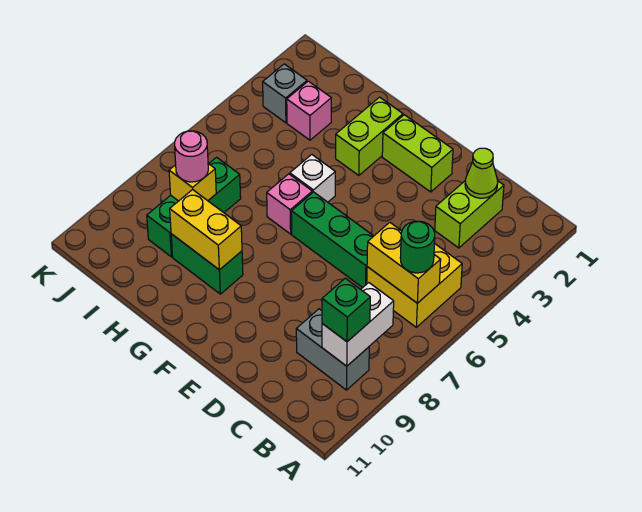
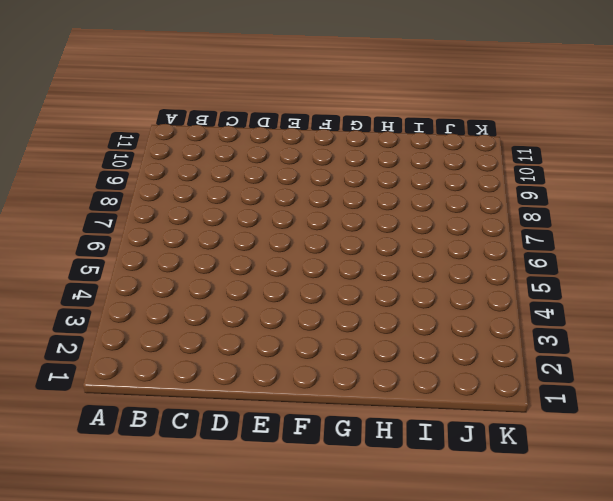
none -> yellow 2x2 brick [367,244,462,327]
none -> grey 1x2 brick [296,309,369,390]
none -> lime 1x2 brick [435,181,504,248]

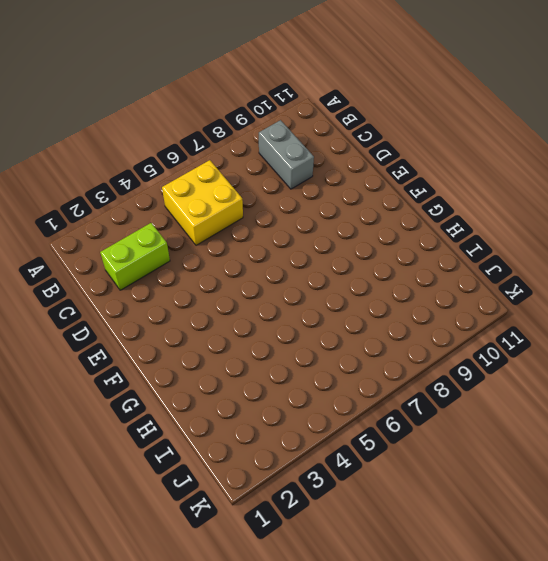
none -> green 1x3 brick [291,192,373,288]
none -> lime 1x2 brick [382,115,453,192]
none -> lime 1x2 brick [336,97,403,176]

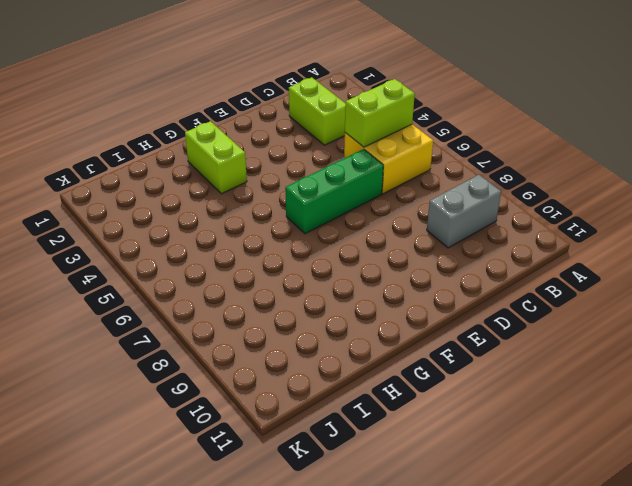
lime 1x2 brick [345,79,415,147] -> lime 1x2 brick moved to [382,115,453,192]
none -> white 1x1 brick [290,155,335,202]
none -> pink 1x1 brick [267,174,312,234]
none -> green 1x2 brick [171,234,243,294]

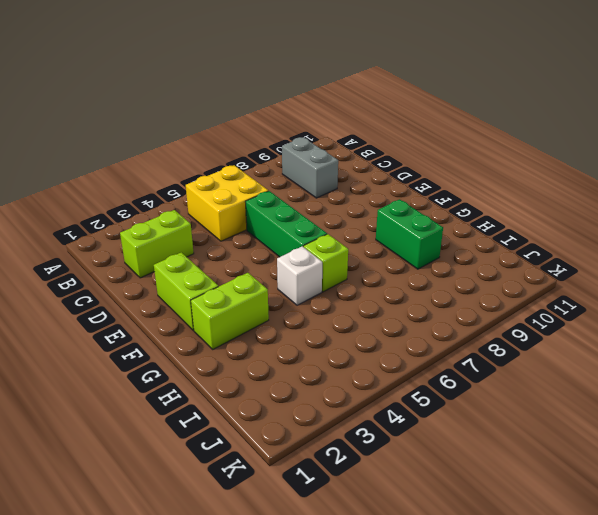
lime 1x1 brick [304,234,348,292] -> pink 1x1 brick [267,174,312,234]
none -> pink 1x1 brick [287,81,331,140]
none -> green 1x3 brick [147,157,241,257]
none -> grey 1x1 brick [263,64,307,123]

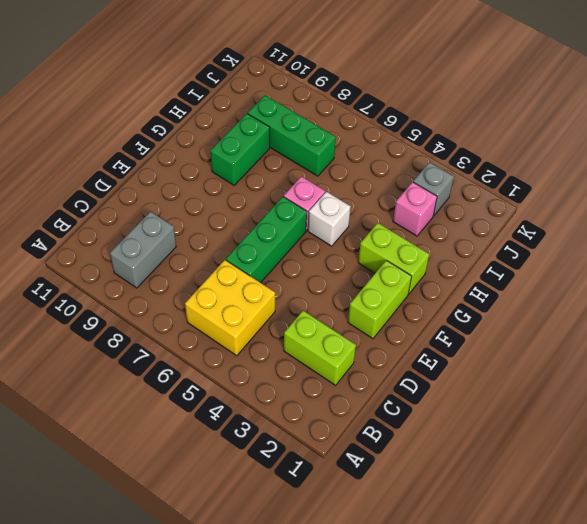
none -> yellow 1x2 brick [367,223,441,303]
none -> white 1x2 brick [322,283,394,366]
none -> lime 1x1 cone [465,148,498,198]

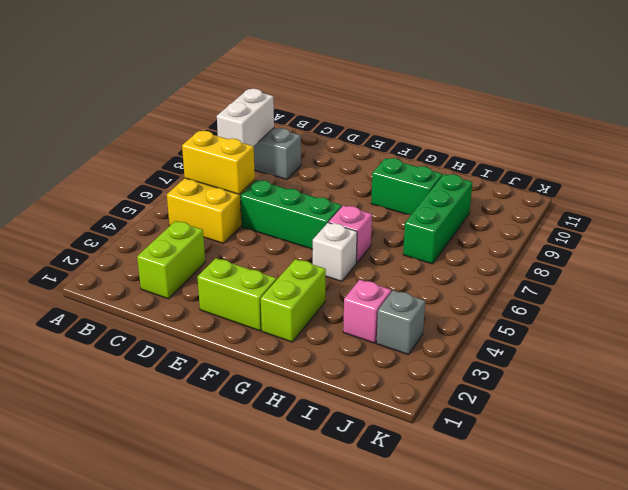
none -> lime 1x1 cone [465,148,498,198]
none -> yellow 1x2 brick [170,190,242,270]
none -> yellow 1x1 brick [169,164,216,201]

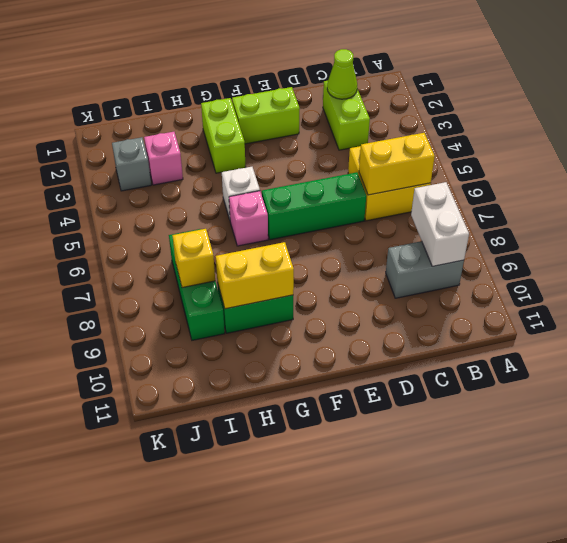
none -> green 1x1 round brick [400,221,435,273]
none -> green 1x1 brick [322,278,370,342]
none -> pink 1x1 round brick [175,131,208,182]

